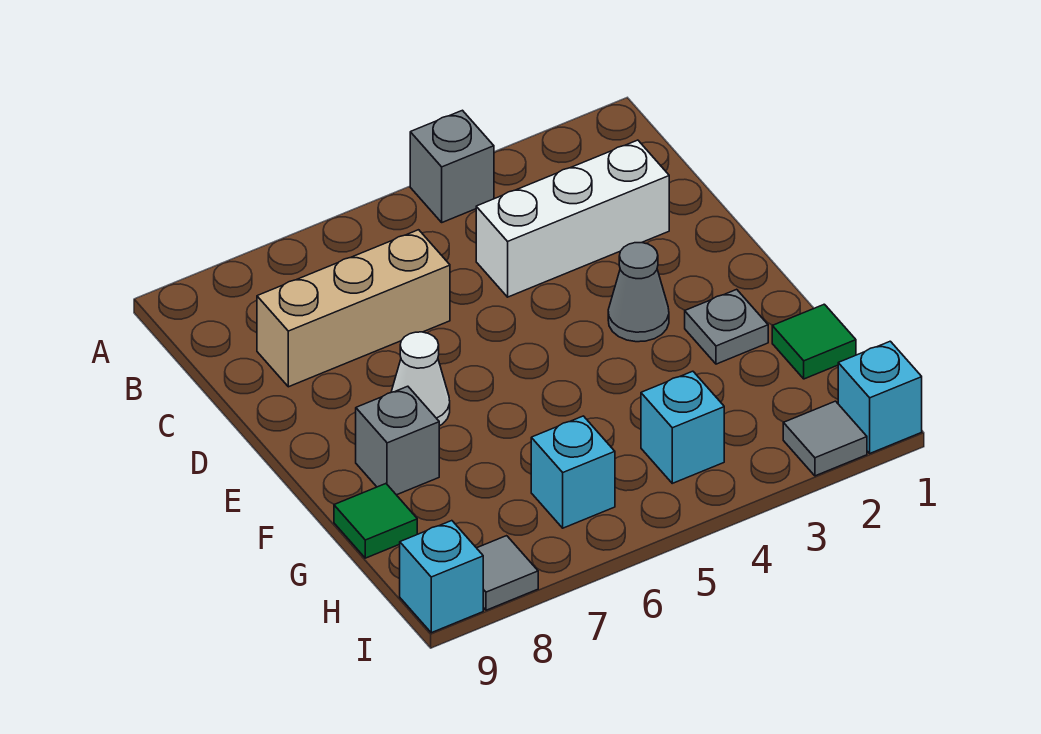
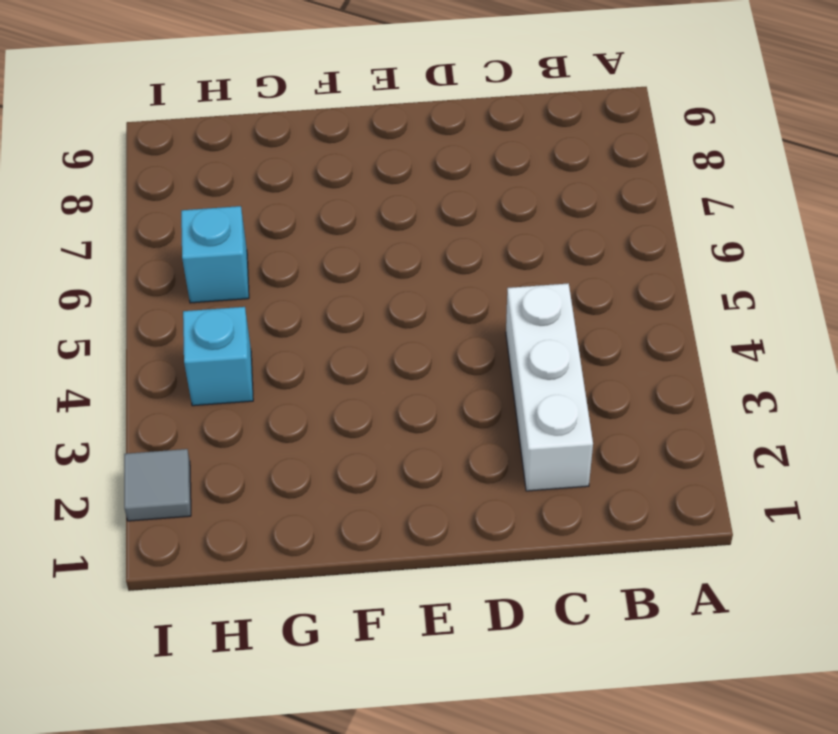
none -> grey 1x1 brick [410,110,494,222]
none -> tan 1x3 brick [257,230,450,387]
none -> grey 1x1 cone [608,243,669,342]

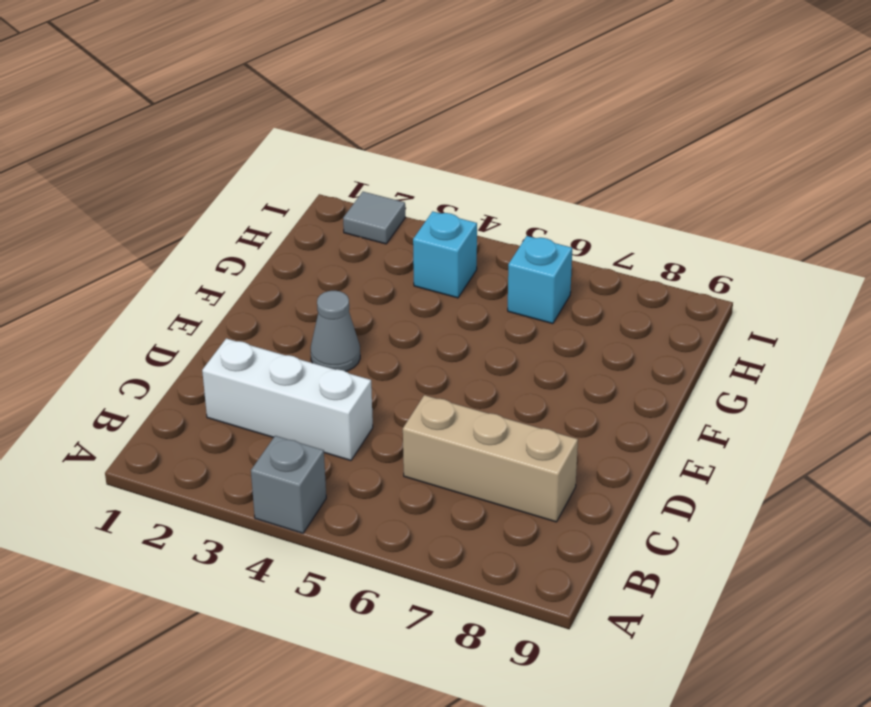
none -> white 1x1 cone [391,332,450,426]
none -> grey 1x1 plate [685,289,768,364]
none -> grey 1x1 brick [356,386,439,495]

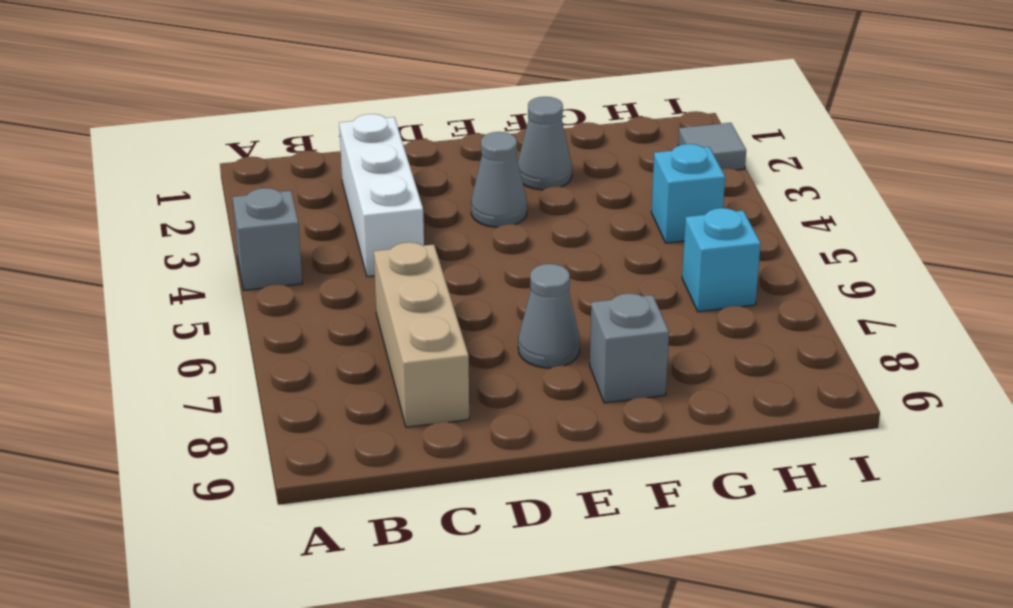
grey 1x1 cone [518,264,580,368] -> white 1x1 cone [391,332,450,426]
grey 1x1 cone [518,97,572,190] -> grey 1x1 plate [685,289,768,364]
none -> green 1x1 tile [772,304,856,379]
none -> green 1x1 tile [334,484,417,558]
none -> cyan 1x1 brick [838,341,922,453]

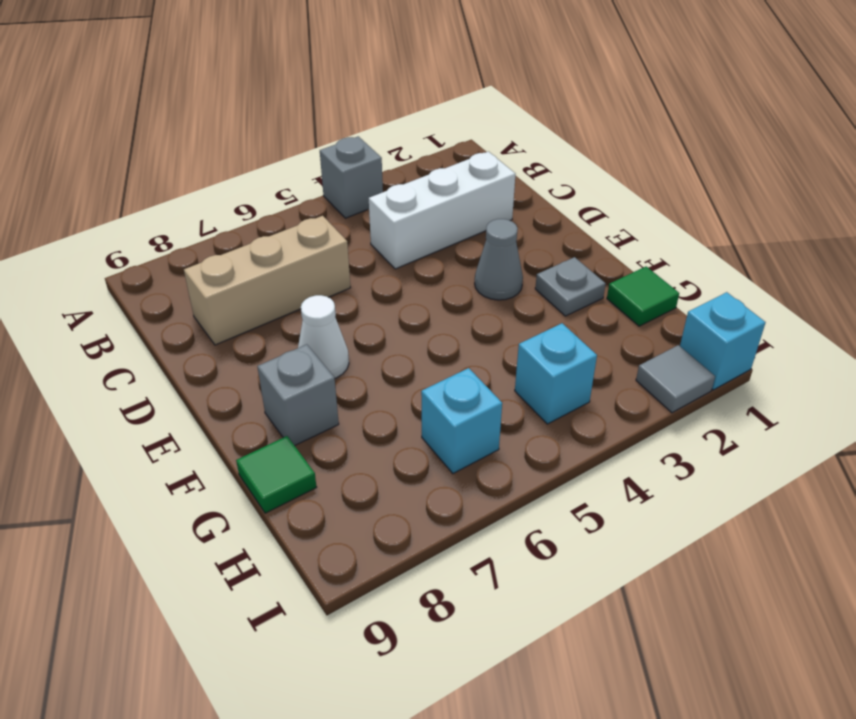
none -> grey 1x1 tile [477,536,538,610]
none -> cyan 1x1 brick [400,521,483,633]

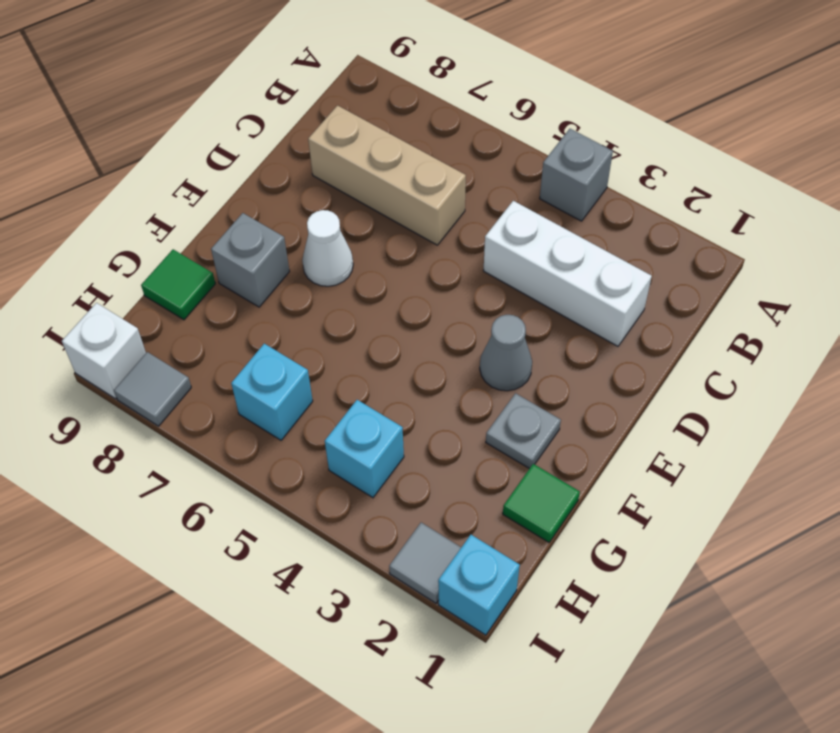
white 1x1 brick [62,303,146,399] -> cyan 1x1 brick [400,521,483,633]

